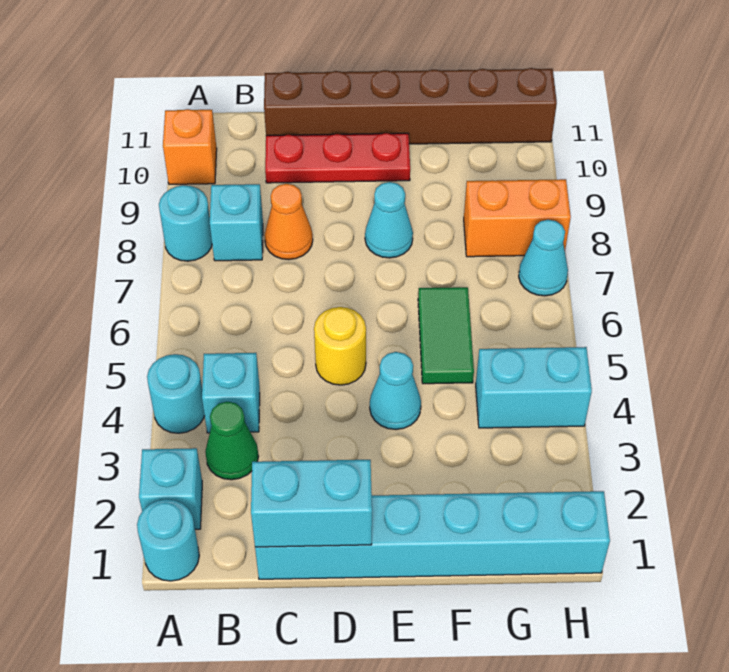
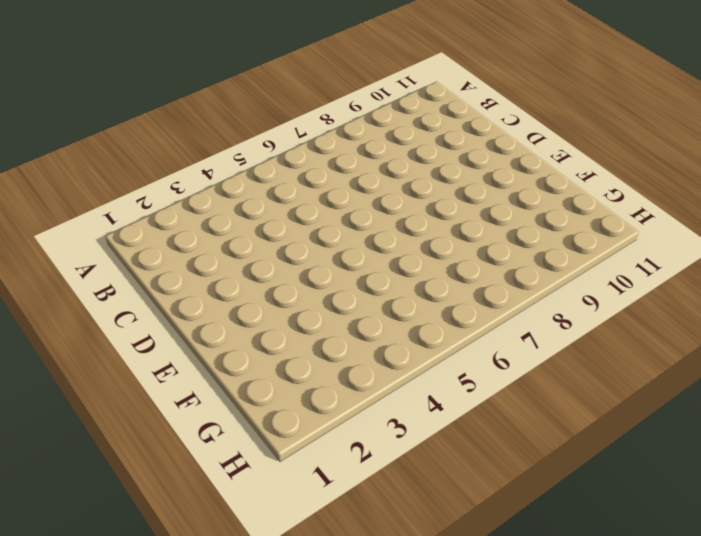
none -> cyan 1x1 round brick [137,499,199,581]
none -> cyan 1x1 brick [139,448,202,529]
none -> cyan 1x1 round brick [147,354,205,433]

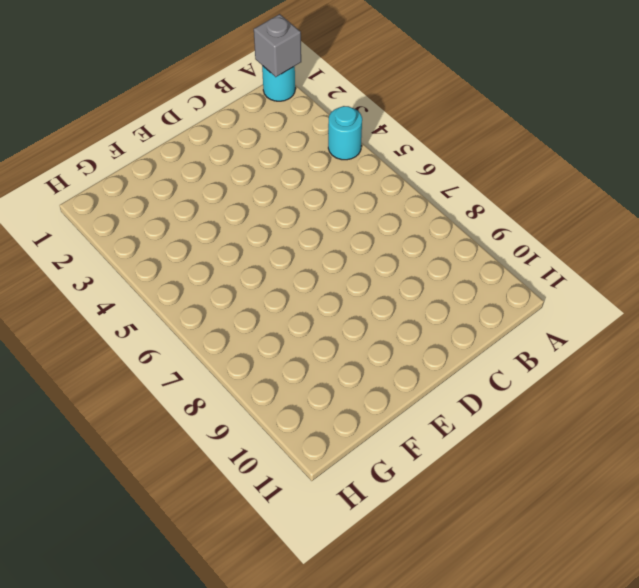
grey 1x1 brick [254,14,301,77] -> none
none -> cyan 1x1 brick [139,448,202,529]
none -> cyan 1x1 round brick [159,185,212,261]
none -> orange 1x1 brick [163,109,217,184]

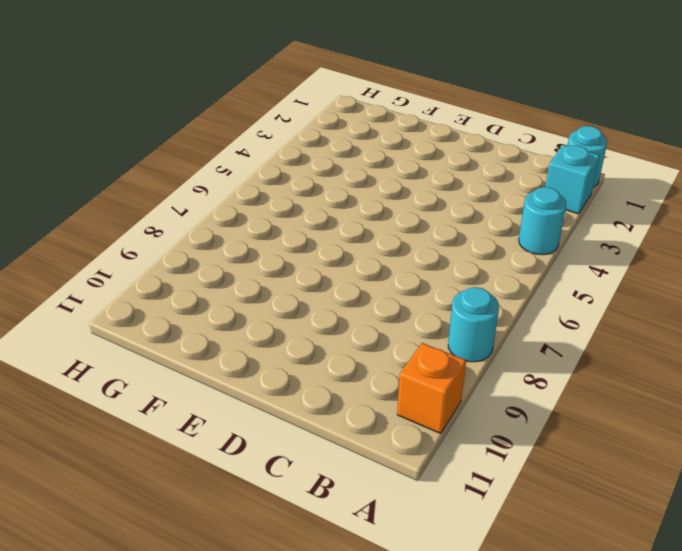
none -> green 1x1 cone [205,402,258,480]
none -> cyan 1x1 brick [202,353,260,433]
none -> cyan 1x1 brick [210,184,263,261]

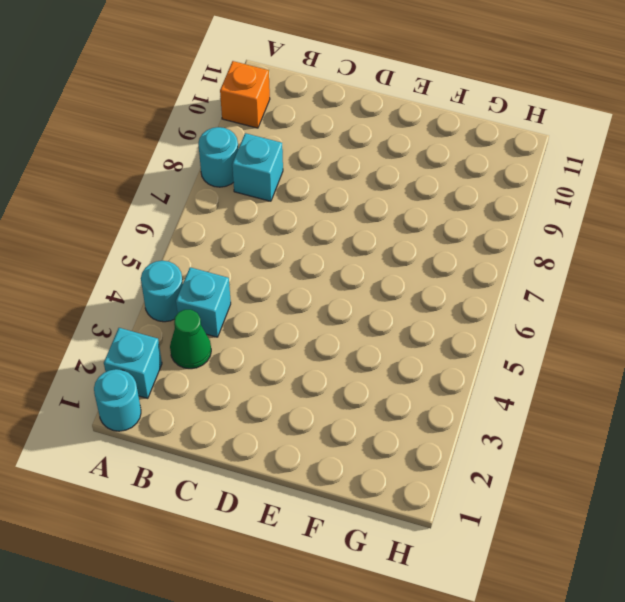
none -> cyan 1x6 brick [255,491,610,579]
none -> orange 1x1 cone [265,184,313,260]
none -> red 1x3 plate [265,133,410,183]

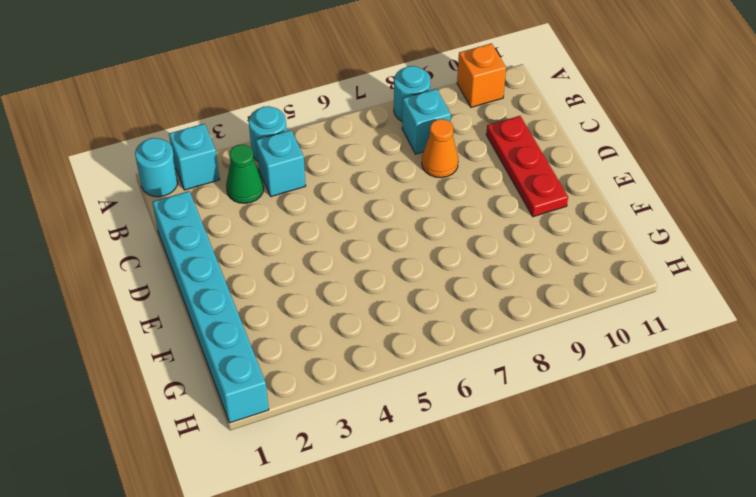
none -> brown 1x6 brick [264,68,557,144]
none -> yellow 1x1 round brick [314,307,366,385]
none -> cyan 1x1 cone [370,352,421,429]

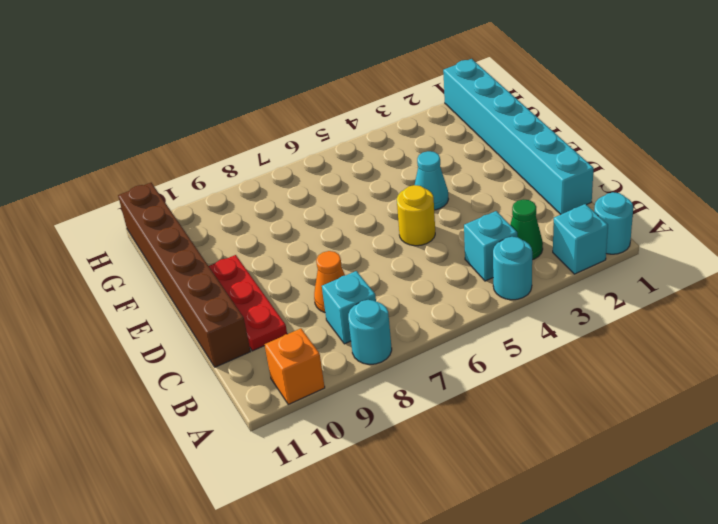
none -> cyan 1x1 cone [365,182,413,258]
none -> green 1x2 tile [418,287,474,384]
none -> cyan 1x2 brick [476,347,592,428]

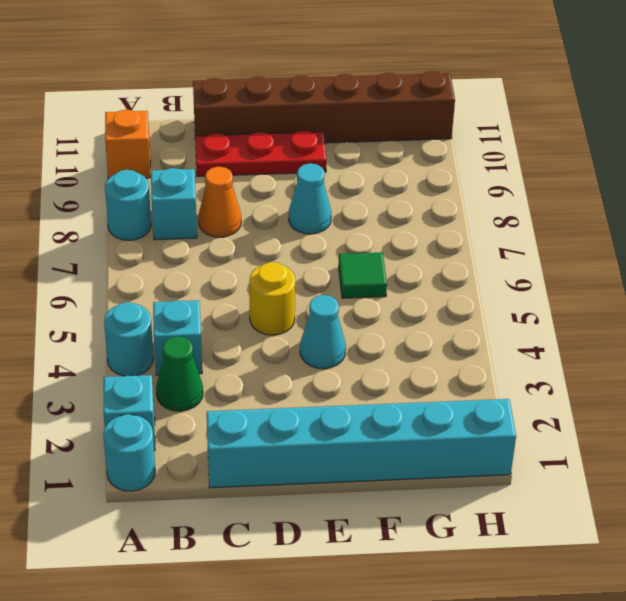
green 1x1 tile [339,253,387,298] -> green 1x2 tile [418,287,474,384]
none -> cyan 1x2 brick [476,347,592,428]
none -> orange 1x2 brick [464,179,571,257]
none -> cyan 1x1 cone [519,220,568,296]

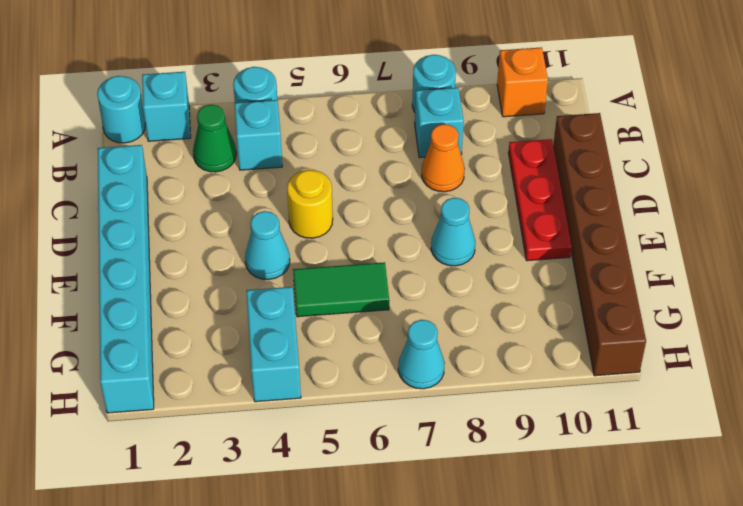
none -> orange 1x2 brick [464,179,571,257]
none -> cyan 1x2 brick [251,460,372,547]

